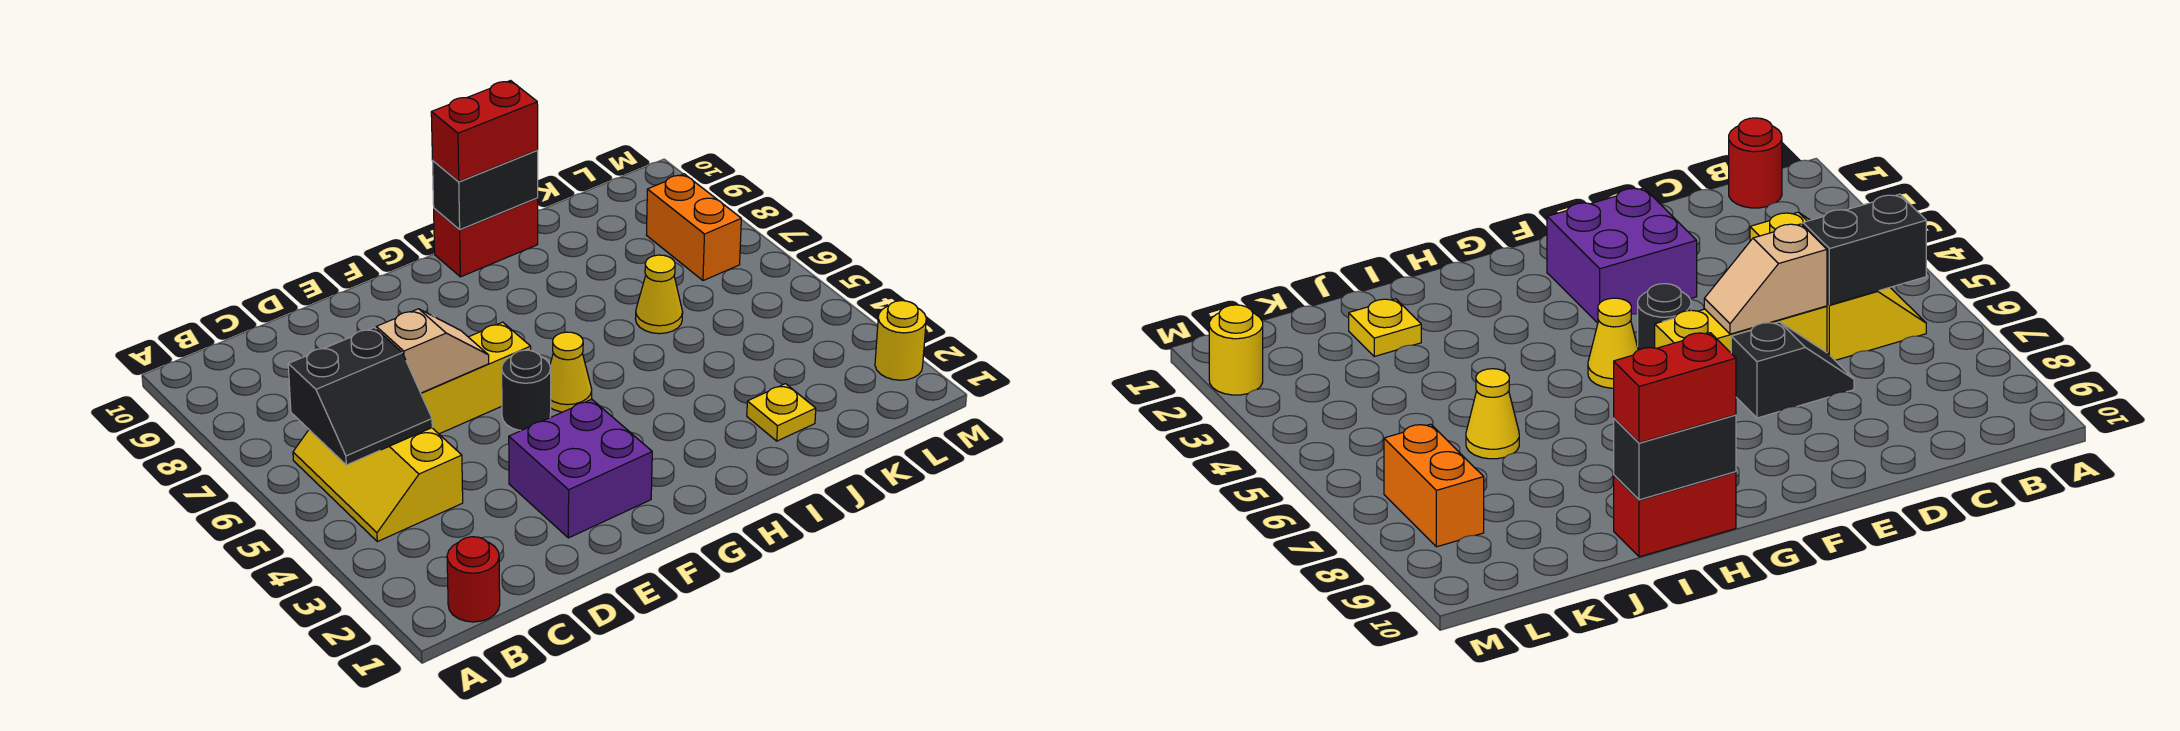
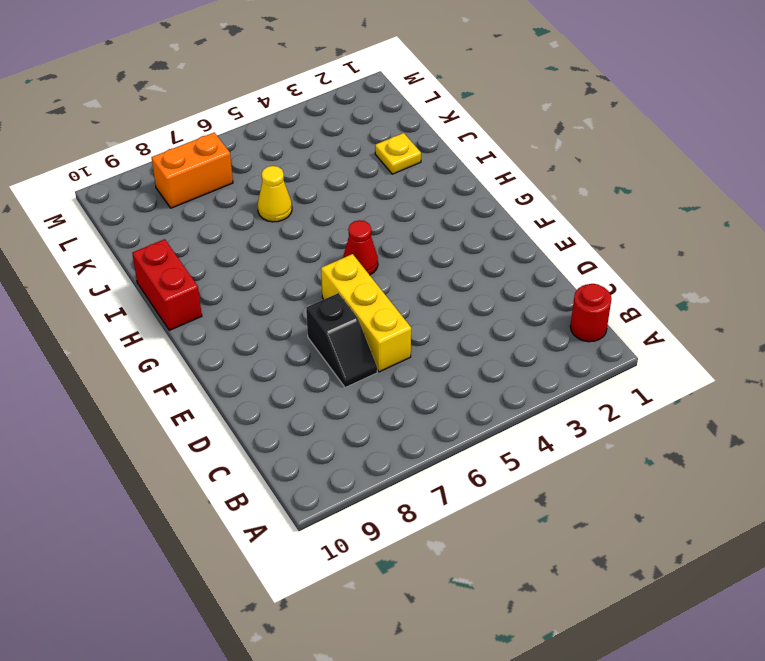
red 1x1 cone [343,220,378,275] -> yellow 1x1 cone [550,332,592,412]
none -> yellow 2x3 slope [293,428,463,542]
none -> purple 2x2 brick [509,399,652,538]
none -> black 1x1 round brick [502,350,551,430]

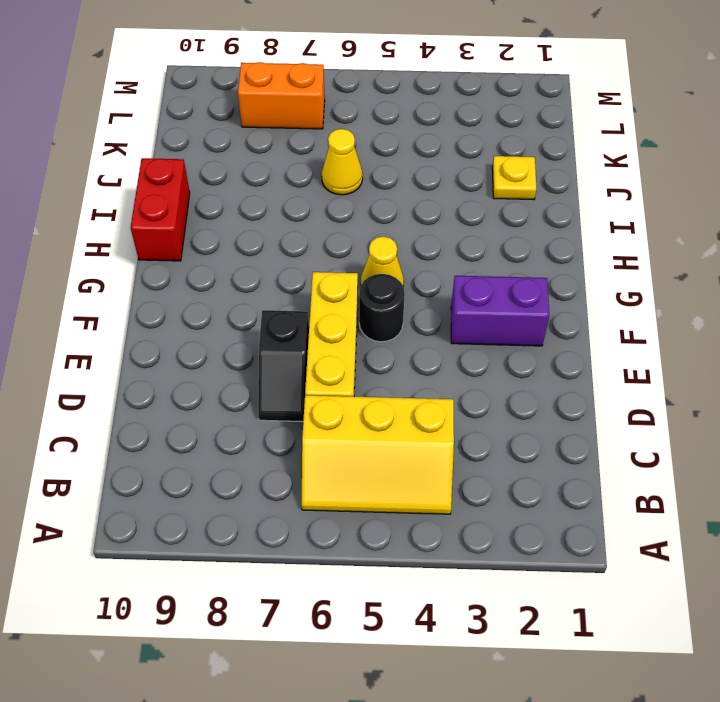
purple 1x2 brick [451,276,549,346] -> purple 2x2 brick [509,399,652,538]
none -> red 1x1 round brick [447,537,500,622]
none -> yellow 1x1 round brick [875,301,926,380]
none -> black 2x2 slope [288,328,432,465]

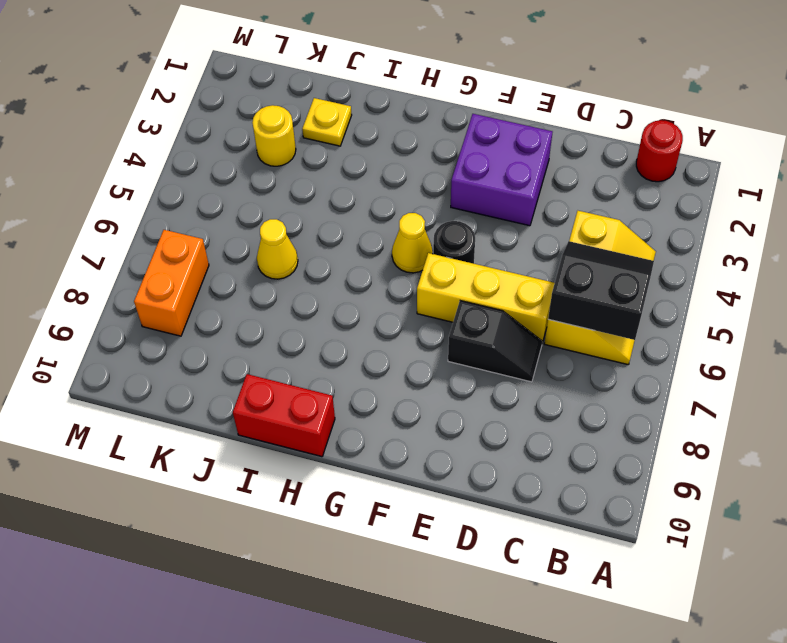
yellow 1x1 round brick [252,105,296,166] -> yellow 1x1 round brick moved to [875,301,926,380]
none -> tan 1x2 slope [376,309,489,393]
none -> black 1x2 brick [433,150,538,230]
none -> red 1x2 brick [431,81,538,182]

